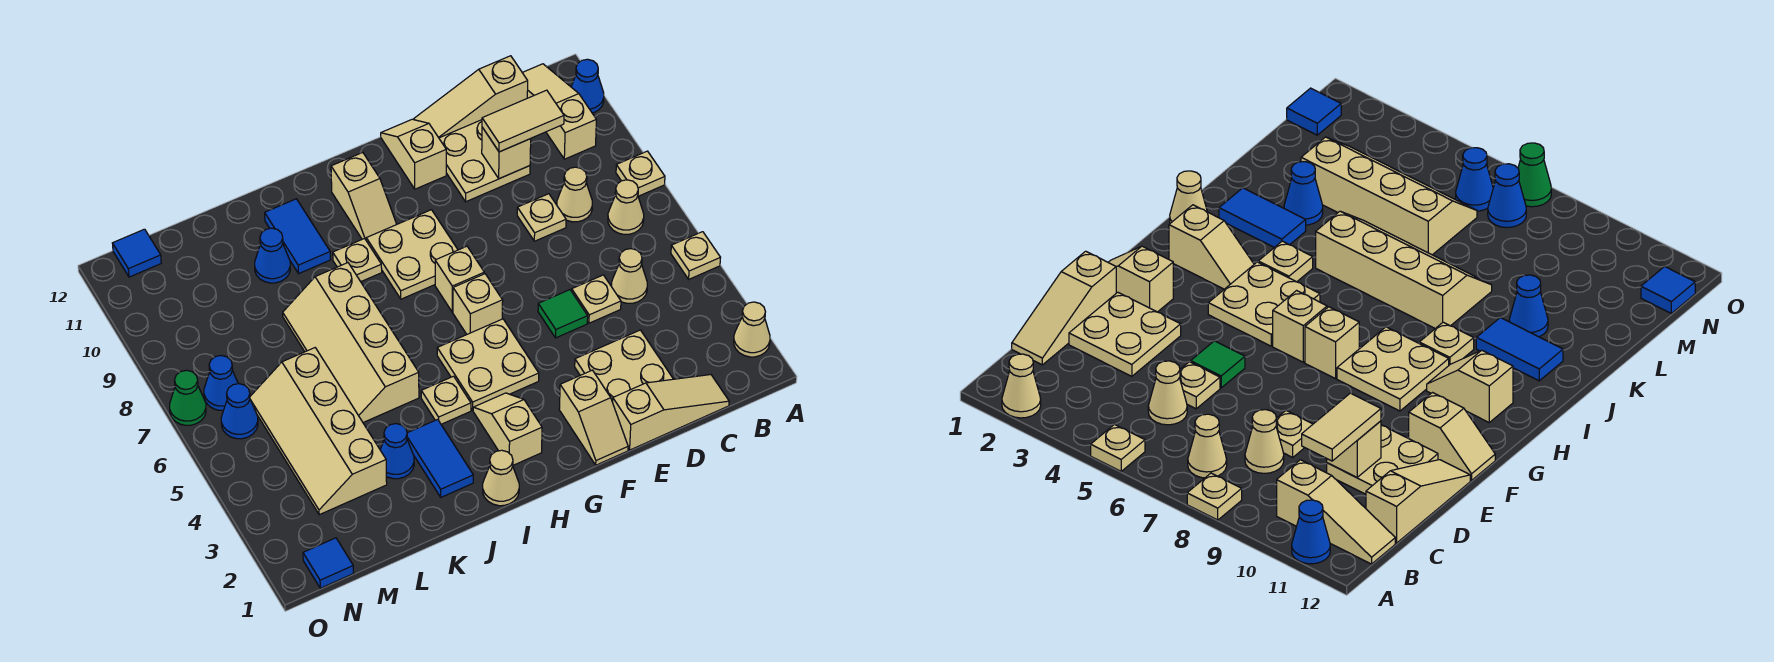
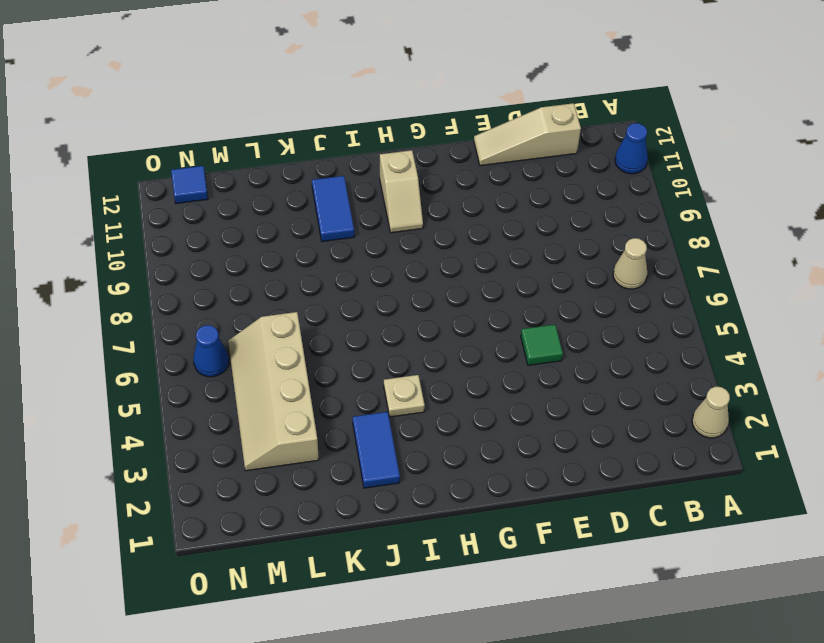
none -> tan 1x1 plate [671,232,721,279]
none -> tan 1x1 plate [616,151,665,196]
none -> tan 1x3 slope [522,64,596,159]
none -> tan 1x3 slope [613,375,729,450]

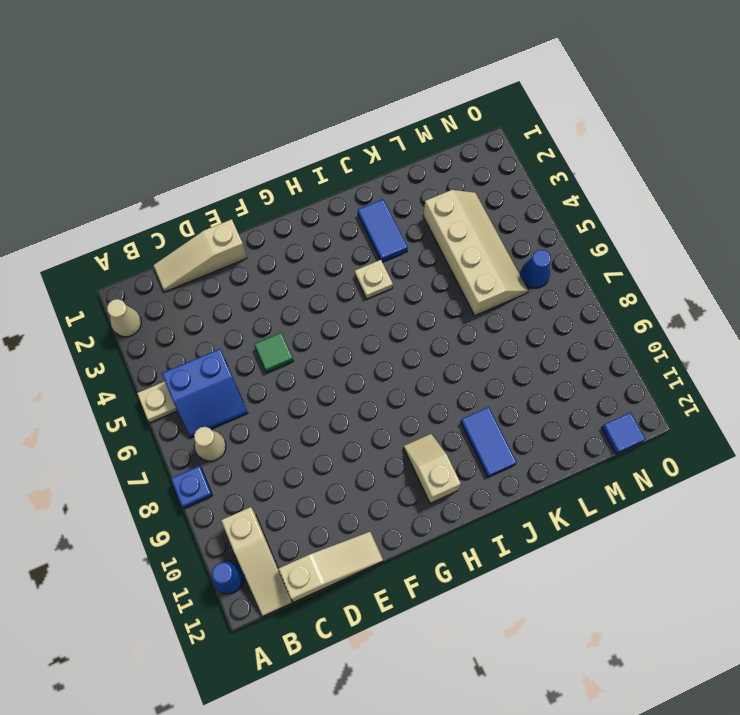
blue 1x1 plate [171,466,212,508] -> tan 1x1 plate [616,151,665,196]
blue 2x2 slope [162,349,248,438] -> tan 1x1 cone [611,249,647,303]
none -> tan 1x1 cone [557,167,592,222]
none -> tan 2x2 plate [575,330,673,402]
none -> tan 1x1 plate [572,275,621,323]
none -> tan 1x1 plate [517,194,566,241]

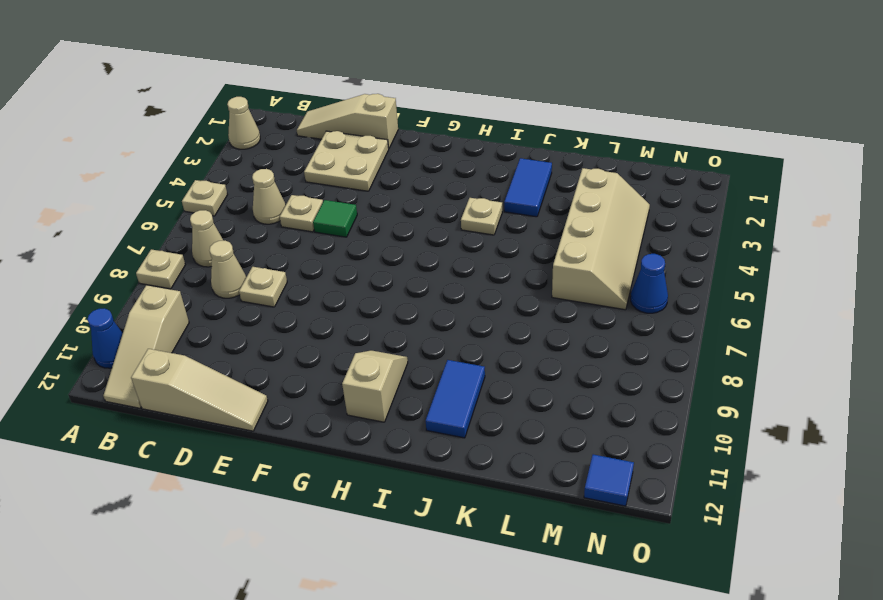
none -> tan 2x2 plate [439,120,530,202]
none -> tan 1x2 slope [559,370,628,465]
none -> tan 1x2 slope [381,119,446,189]
none -> tan 2x2 plate [437,319,539,410]

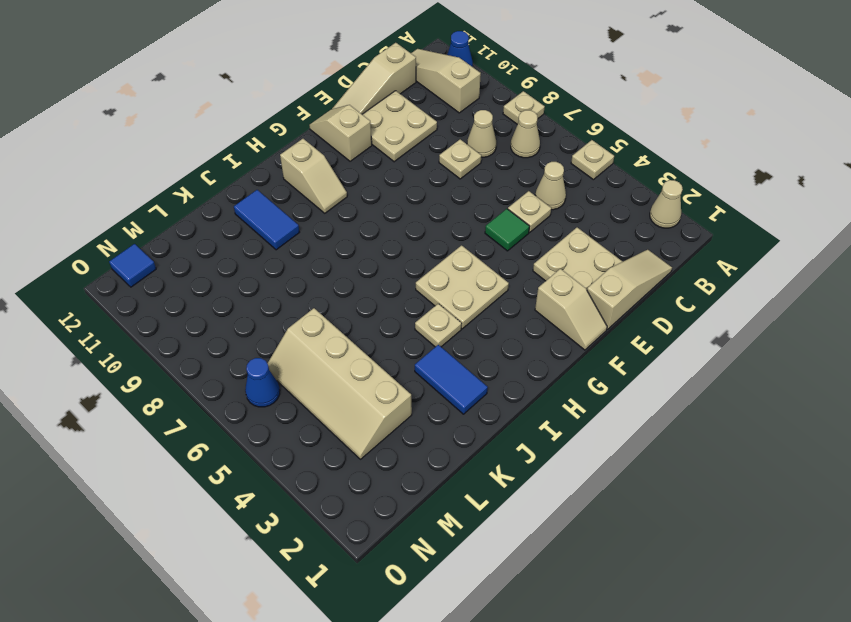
none -> tan 1x1 brick [453,274,503,334]
none -> tan 1x1 brick [435,246,484,312]
none -> tan 2x2 plate [366,210,458,299]
none -> tan 1x2 slope [473,393,542,465]

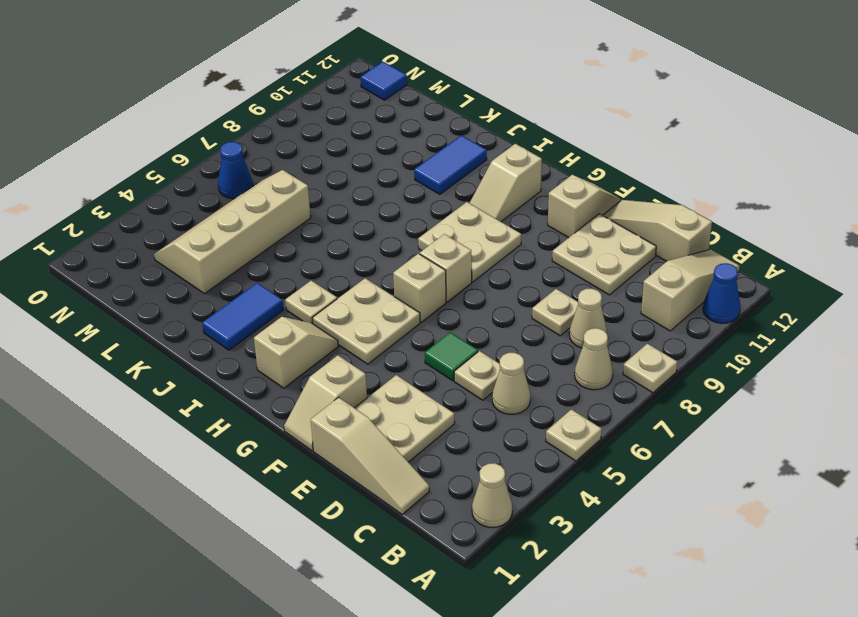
none -> tan 1x1 cone [483,450,519,506]
none -> tan 1x1 plate [333,239,382,282]
none -> tan 2x4 slope [283,263,419,422]
none -> blue 1x1 cone [380,424,414,479]

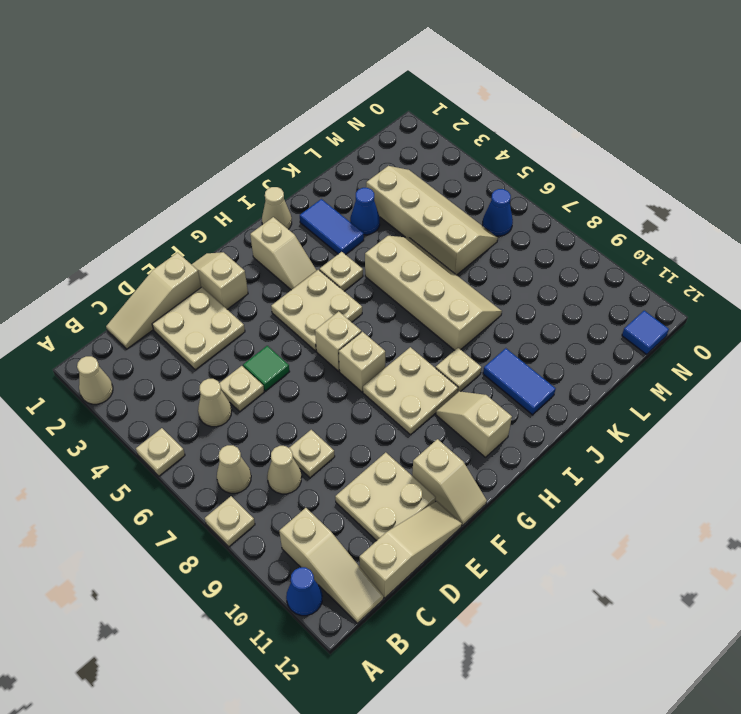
none -> blue 1x1 cone [255,228,290,283]
none -> blue 1x1 tile [303,538,354,588]
none -> blue 1x1 cone [204,355,238,410]
none -> green 1x1 cone [170,370,206,425]

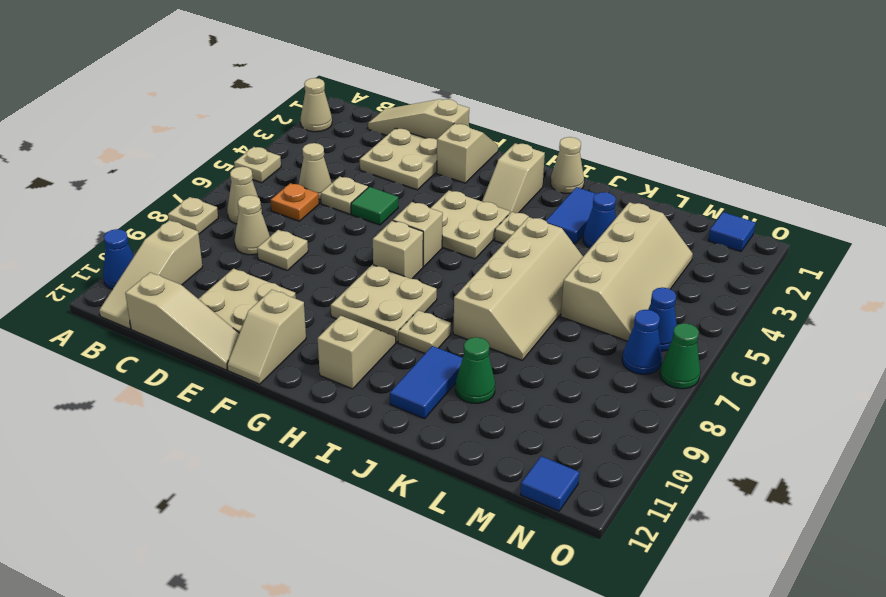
orange 1x1 plate [271,183,319,221] -> none
green 1x1 cone [455,337,495,404] -> blue 1x1 cone [255,228,290,283]
none -> tan 1x1 brick [482,127,531,179]
none -> tan 1x2 tile [482,90,564,152]

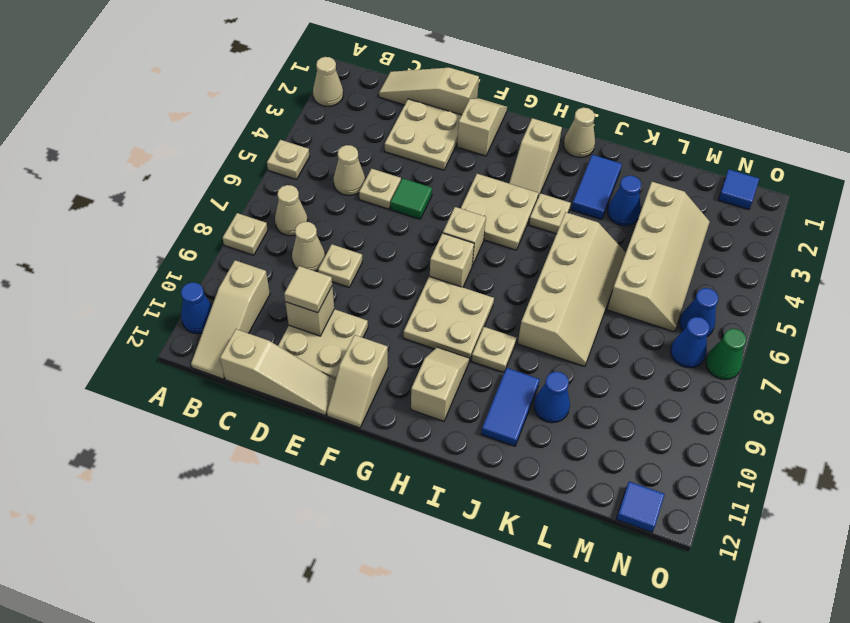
tan 1x1 tile [284,266,332,313] -> tan 1x2 tile [482,90,564,152]

